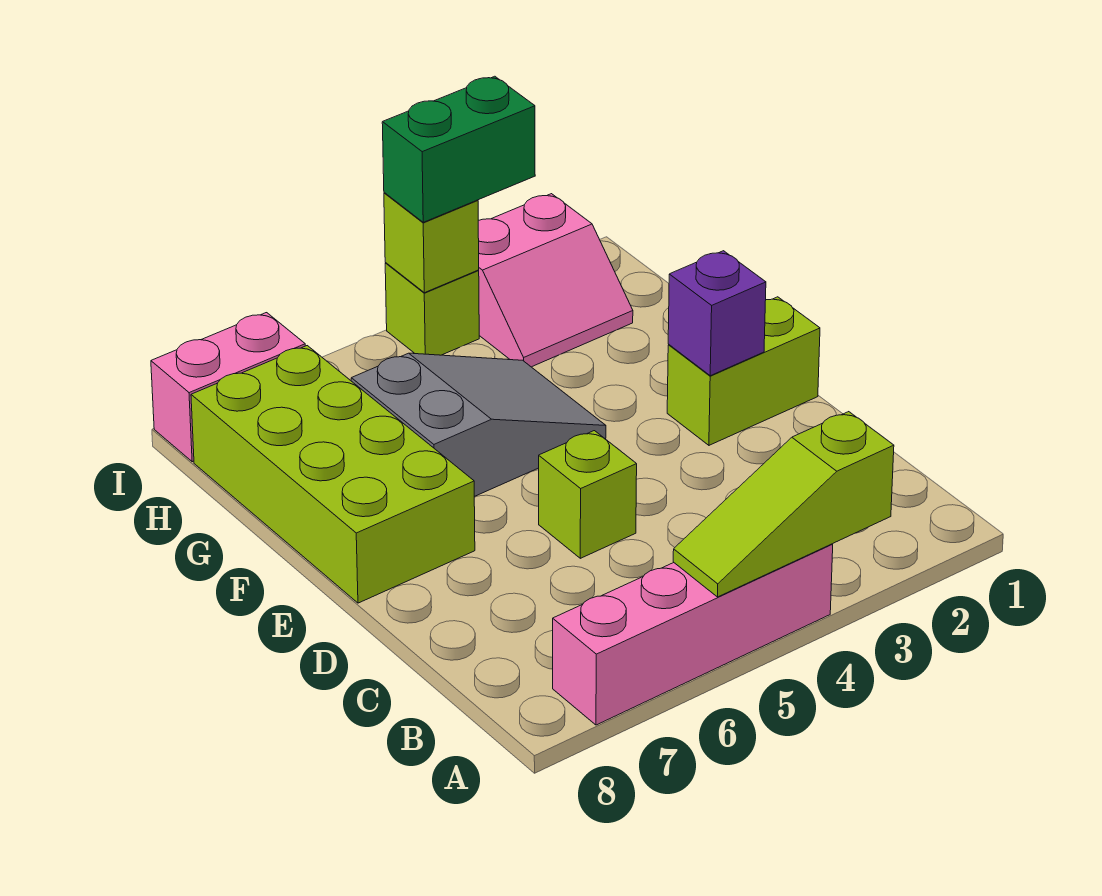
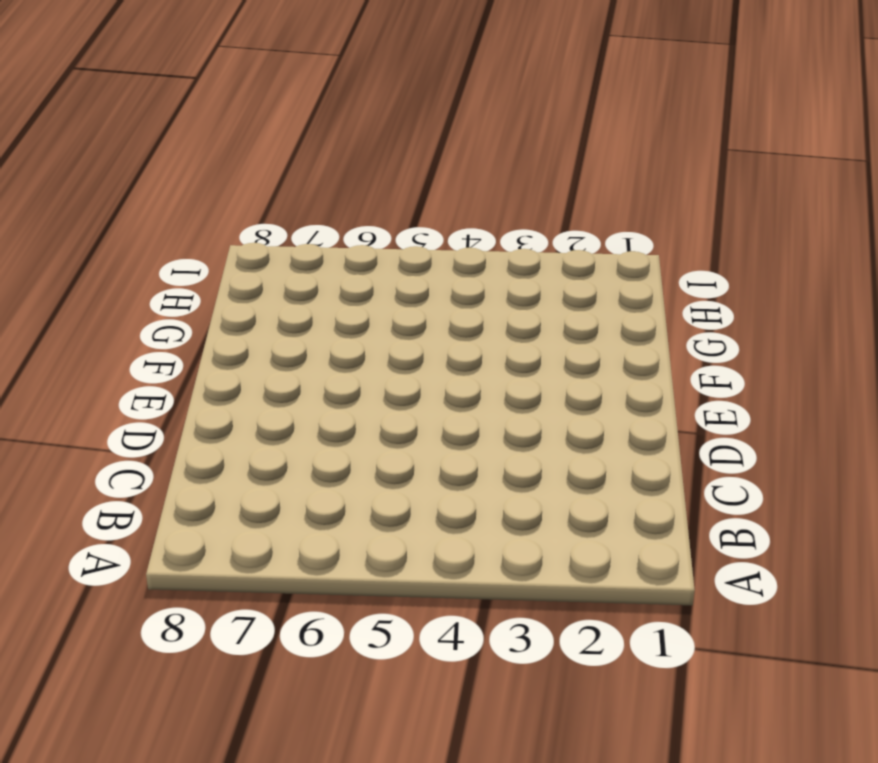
none -> pink 1x4 brick [553,544,833,725]
none -> lime 1x1 brick [539,431,637,558]
none -> lime 1x2 brick [667,297,820,445]

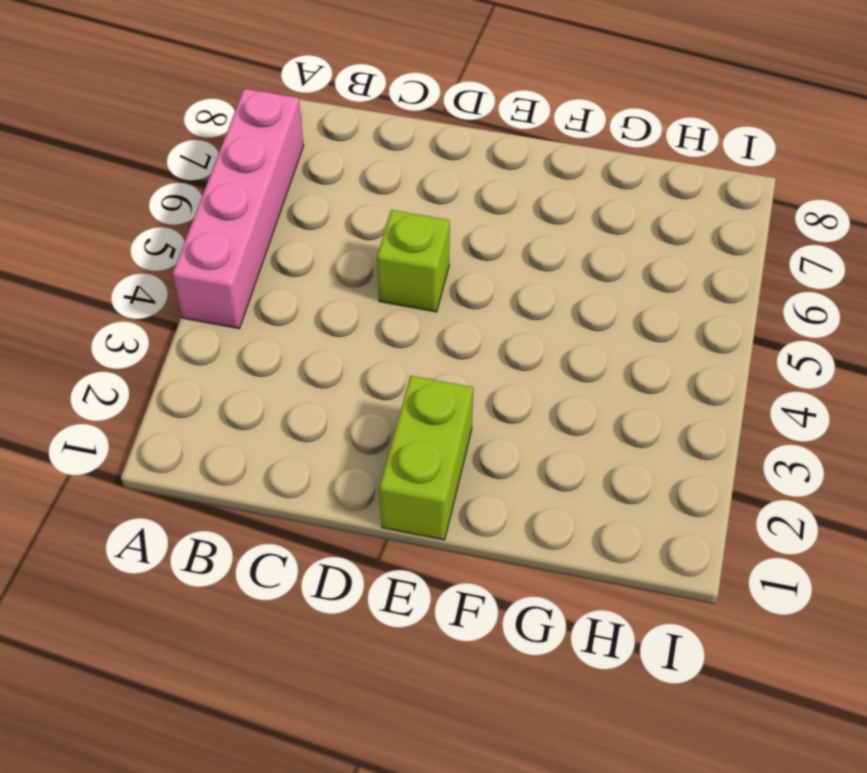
none -> lime 2x4 brick [191,346,475,603]
none -> grey 2x3 slope [351,353,606,497]
none -> pink 2x2 slope [478,194,633,367]

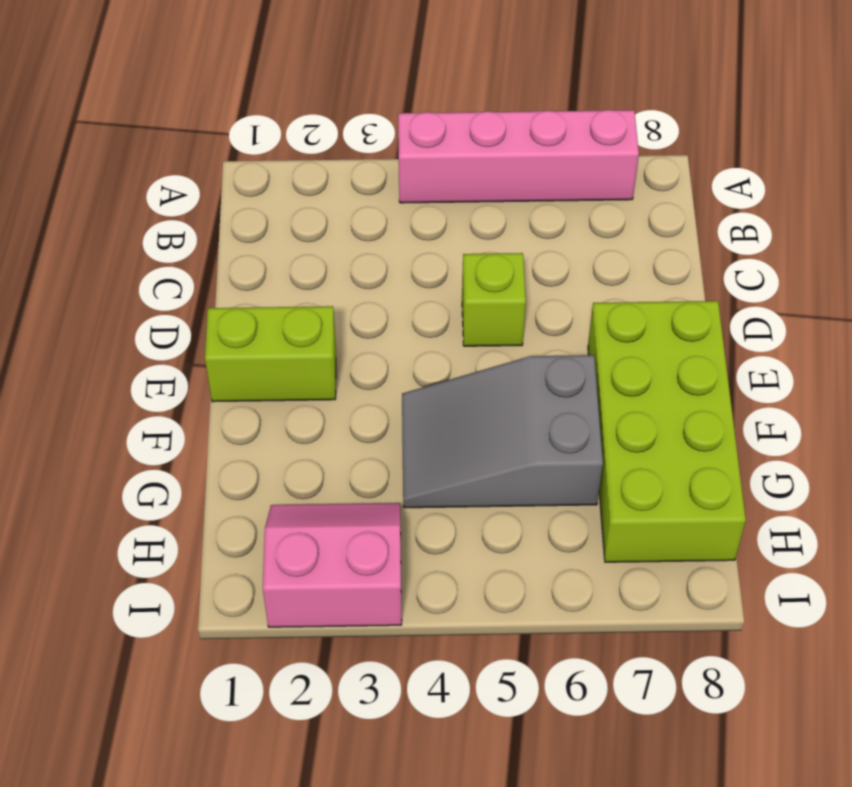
none -> lime 1x1 brick [385,263,479,355]
none -> pink 1x2 brick [151,313,305,462]
none -> lime 1x3 slope [673,412,894,597]

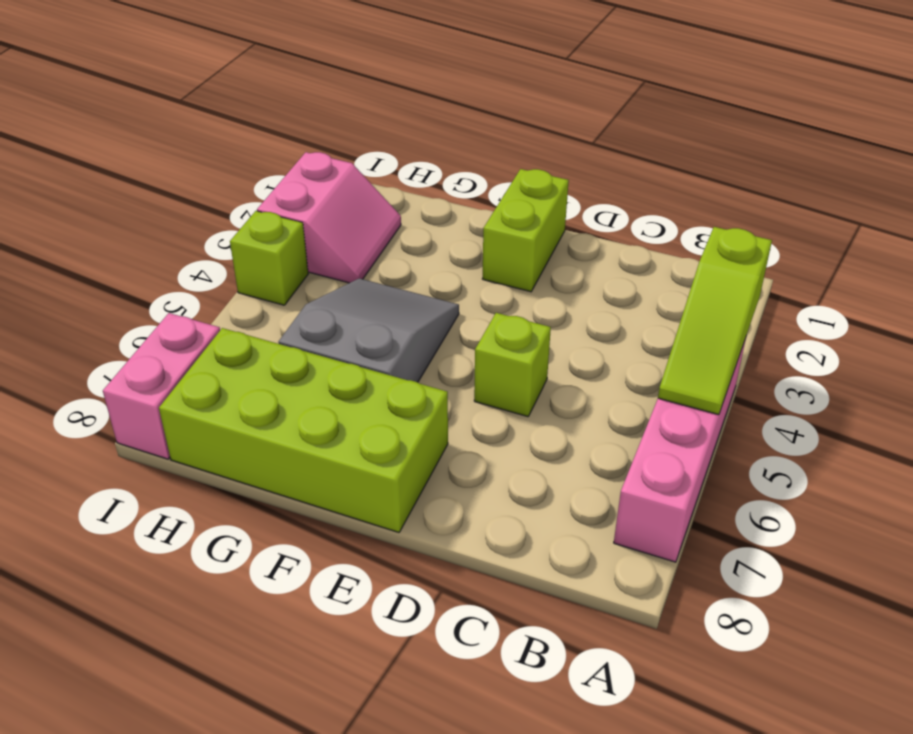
none -> purple 1x1 brick [668,251,766,376]
none -> lime 1x1 brick [384,193,479,293]
none -> green 1x2 brick [382,76,535,222]

